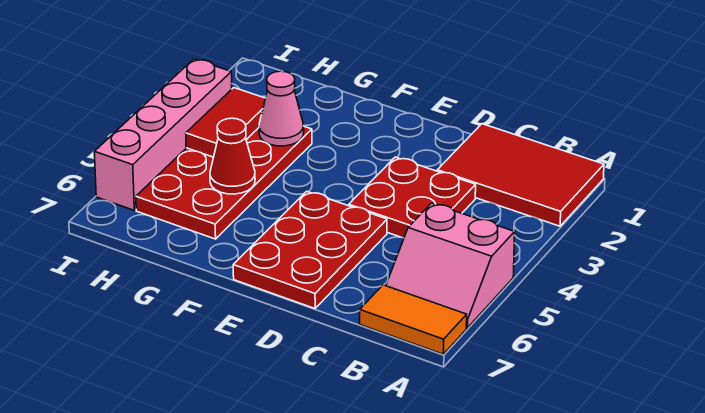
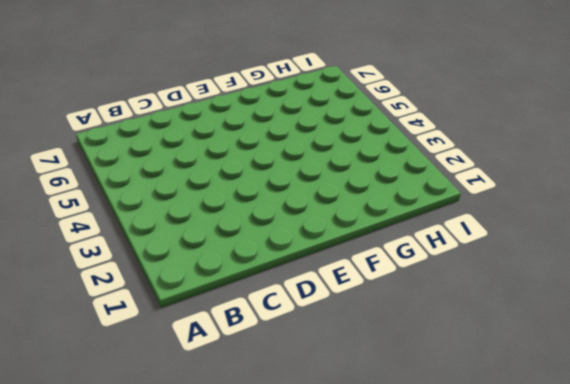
none -> red 2x3 tile [437,124,604,226]
none -> pink 2x2 slope [386,203,515,328]

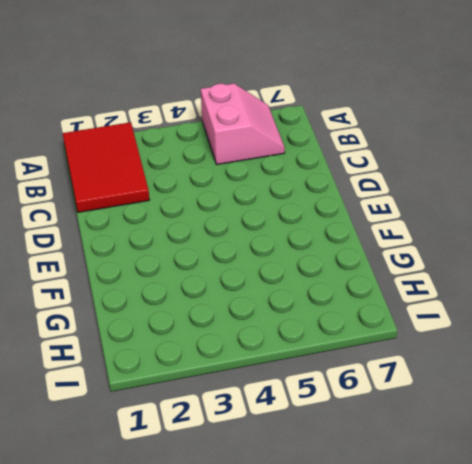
none -> orange 1x2 tile [360,285,467,354]
none -> red 2x2 plate [349,157,476,238]

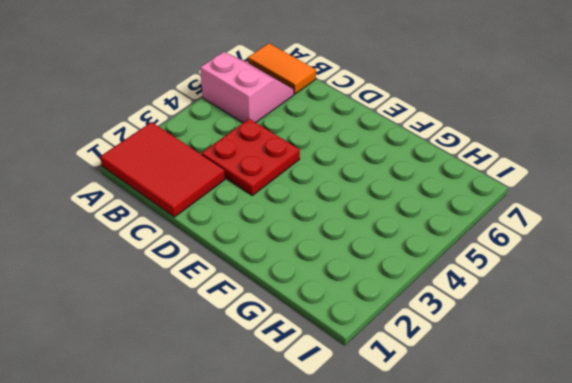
none -> red 2x3 plate [233,191,387,309]
none -> red 2x4 plate [136,127,312,239]

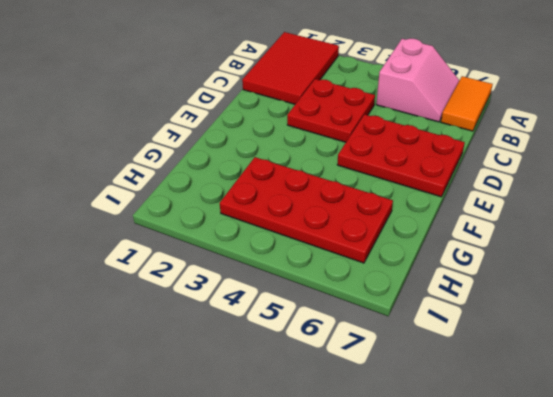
none -> pink 1x4 brick [94,59,232,210]
none -> pink 1x1 cone [259,71,304,146]

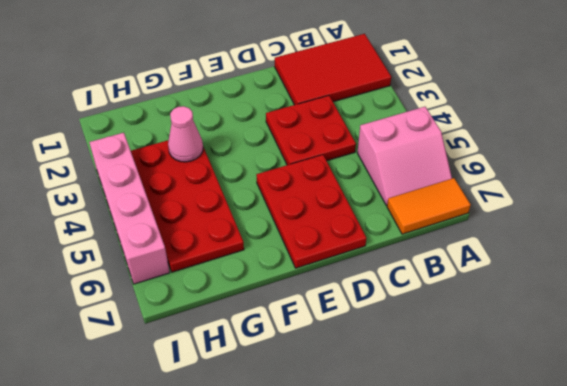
none -> red 1x1 cone [210,118,255,194]
none -> red 1x2 tile [186,88,265,157]

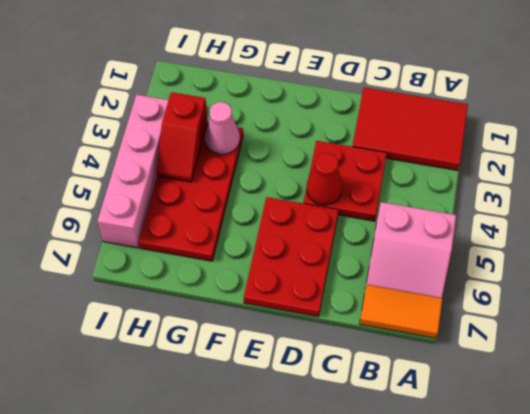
red 1x1 cone [307,153,342,205] -> red 1x1 cone moved to [210,118,255,194]
red 1x2 slope [157,92,208,182] -> red 1x2 tile [186,88,265,157]

